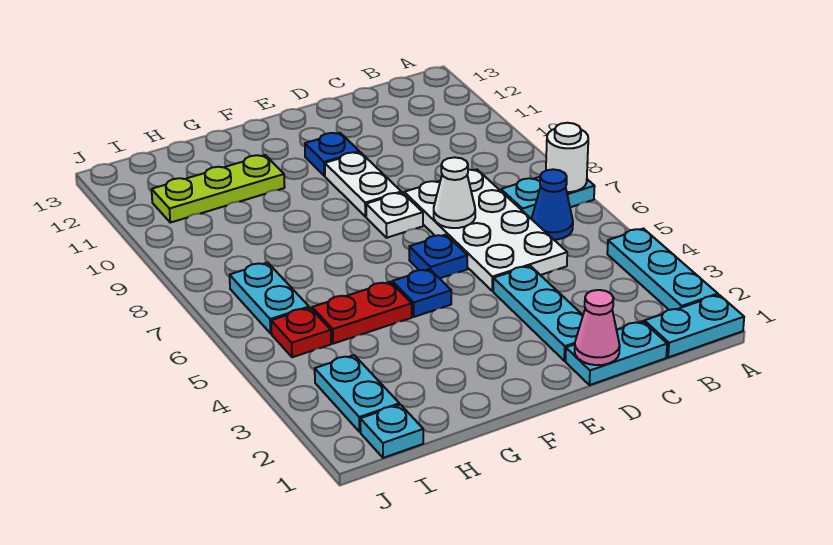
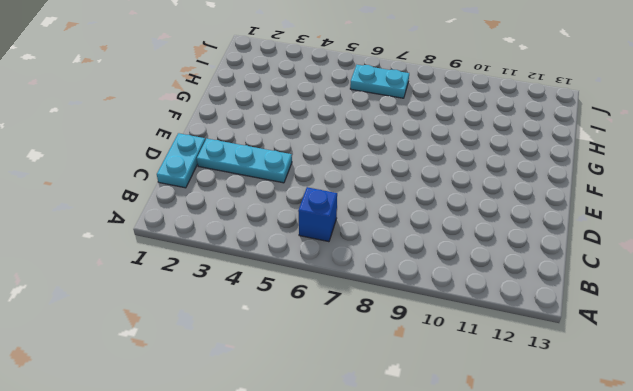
blue 1x1 brick [298,187,337,242] -> blue 1x1 cone [532,169,573,240]
none -> cyan 1x2 plate [644,295,744,357]
none -> cyan 1x3 plate [607,229,718,310]
none -> cyan 1x2 plate [501,177,595,219]

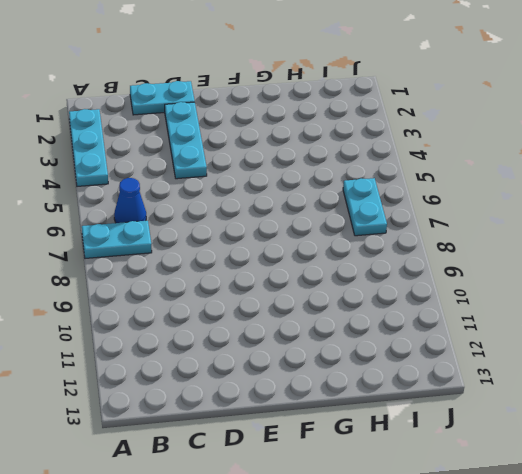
none -> cyan 1x2 plate [644,295,744,357]
none -> white 2x4 plate [404,169,567,291]
none -> blue 1x1 plate [409,235,467,278]

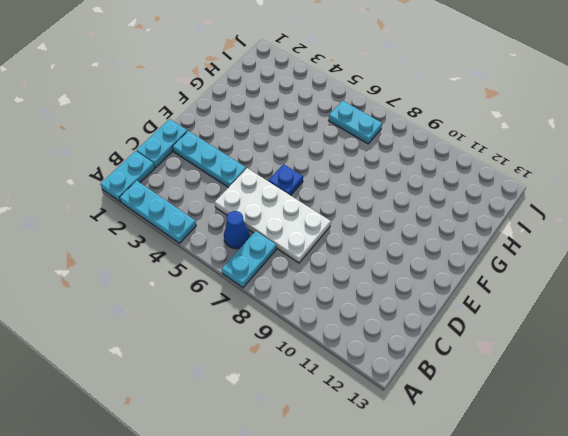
none -> white 1x1 plate [366,193,423,238]
none -> white 1x2 plate [325,152,401,217]
none -> blue 1x1 plate [305,133,360,176]

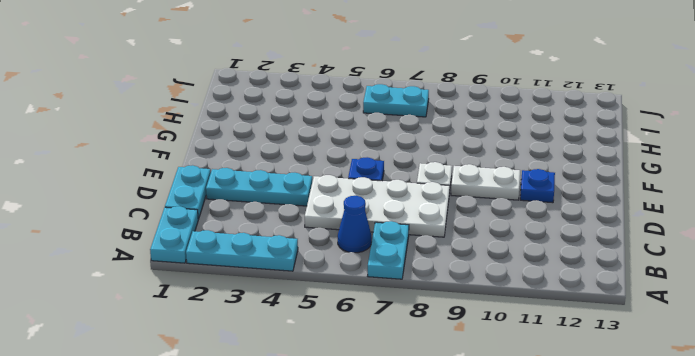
none -> blue 1x1 plate [392,269,451,317]
none -> red 1x2 plate [312,282,412,344]
none -> lime 1x3 plate [152,155,285,223]

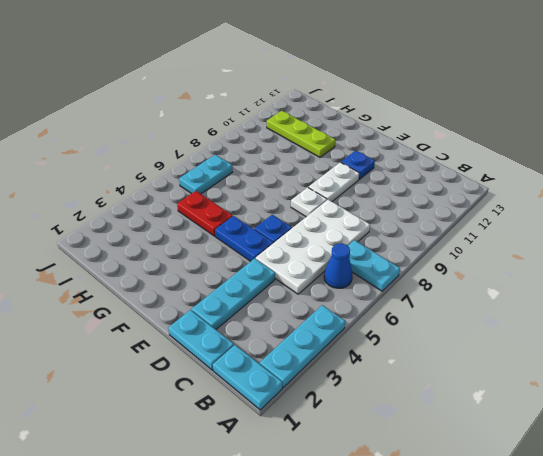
blue 1x2 plate [215,216,273,261] -> blue 1x1 plate [392,269,451,317]
none -> cyan 1x1 plate [360,405,423,458]
none -> cyan 1x2 plate [315,355,399,432]
none -> red 1x1 plate [271,308,331,357]

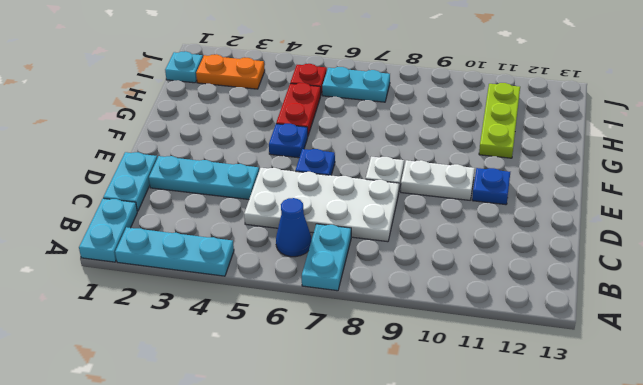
orange 1x2 plate [196,54,265,89] -> cyan 1x2 plate [315,355,399,432]
none -> white 1x1 round brick [546,123,588,192]
none -> pink 1x1 cone [575,290,620,365]
none -> white 1x1 cone [434,157,475,228]

